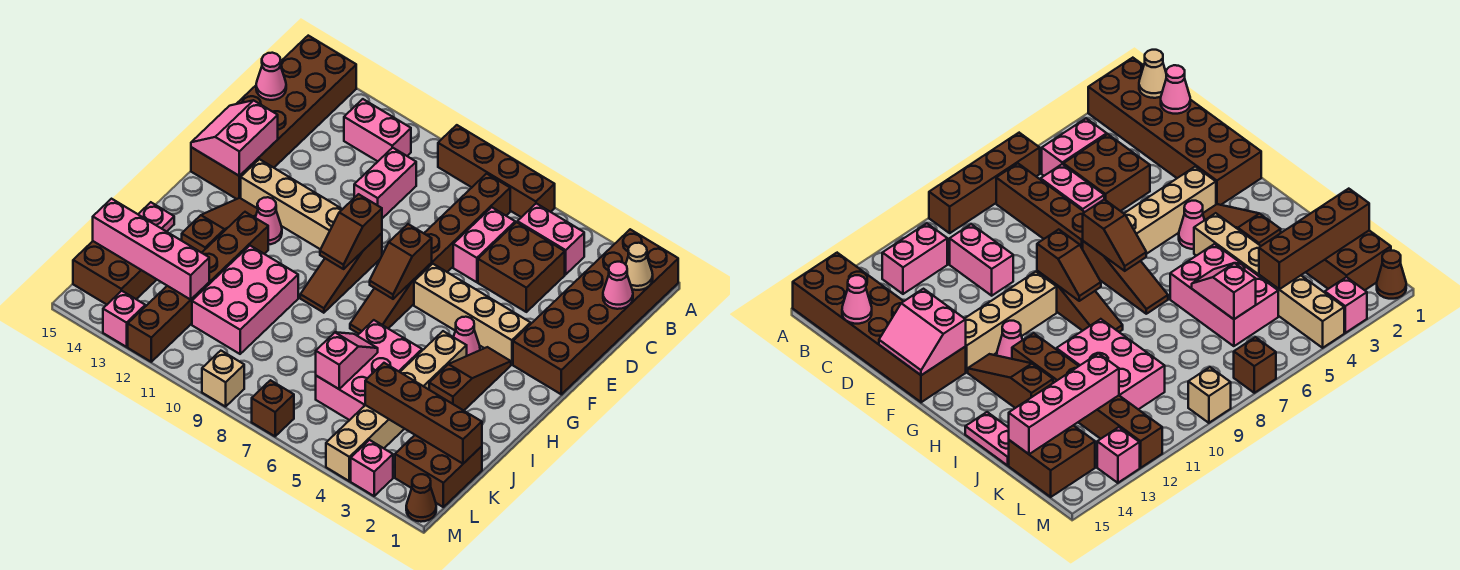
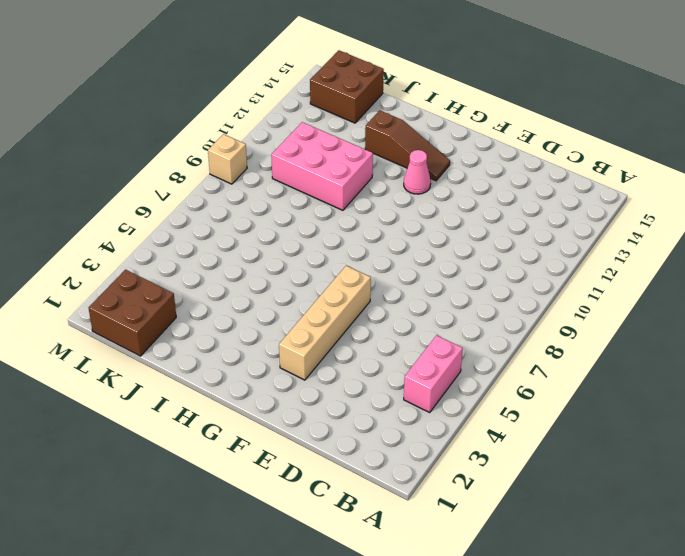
none -> brown 2x6 brick [513,229,678,394]
none -> brown 1x4 brick [438,125,555,217]
none -> brown 2x6 brick [191,36,356,199]
none -> brown 1x4 brick [424,174,510,272]

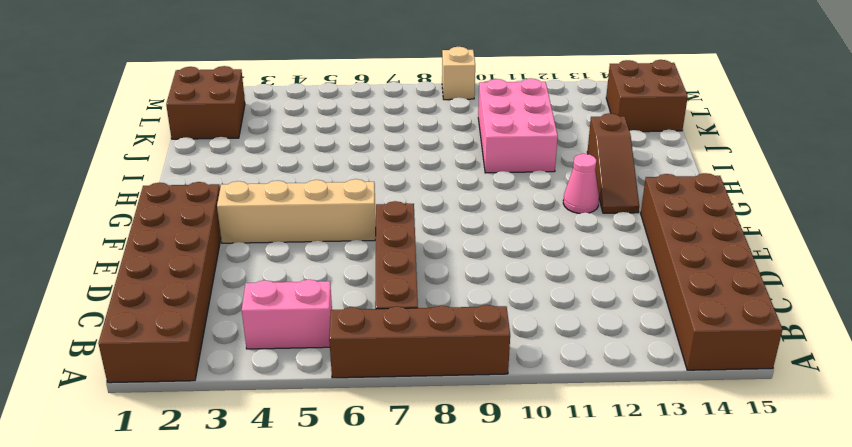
none -> pink 1x2 brick [344,99,411,161]
none -> brown 2x2 brick [478,222,565,312]
none -> pink 1x2 brick [453,207,515,282]
none -> pink 1x2 brick [354,148,416,218]

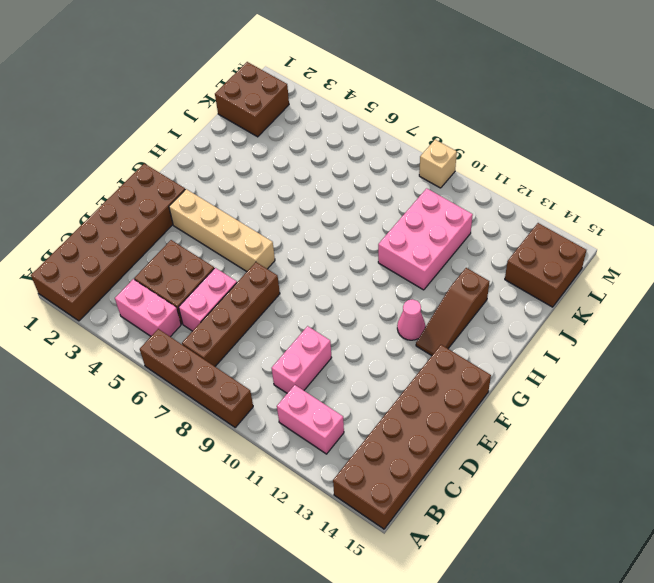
none -> brown 1x3 slope [350,263,432,334]
none -> brown 1x3 slope [300,233,382,313]
none -> tan 1x4 brick [241,159,342,249]
none -> brown 1x3 slope [429,347,511,410]

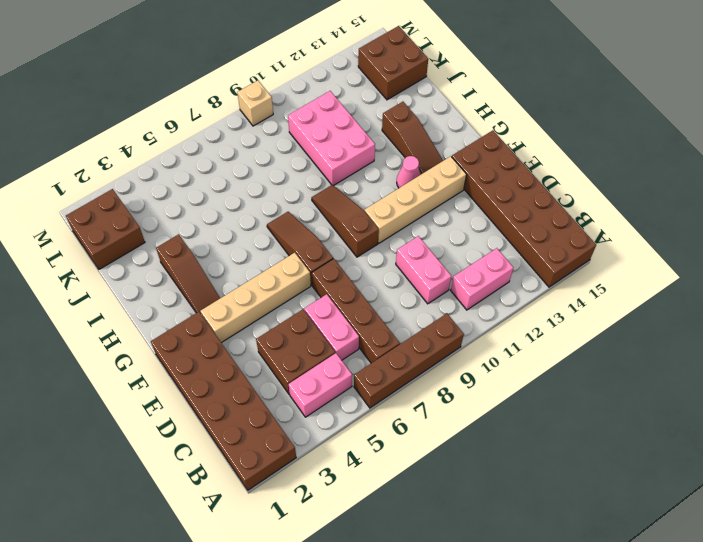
none -> pink 1x1 cone [454,317,480,356]
none -> tan 1x6 brick [326,331,467,481]
none -> brown 1x6 brick [128,212,268,362]
none -> pink 2x3 brick [316,320,422,420]

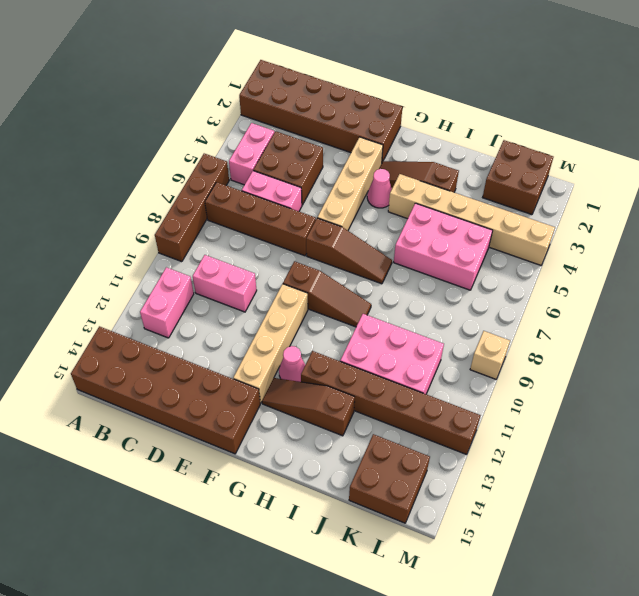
none -> pink 1x2 plate [138,202,174,232]
none -> brown 1x1 cone [406,474,436,522]
none -> pink 1x1 brick [351,440,393,496]
none -> brown 1x1 brick [252,380,294,436]

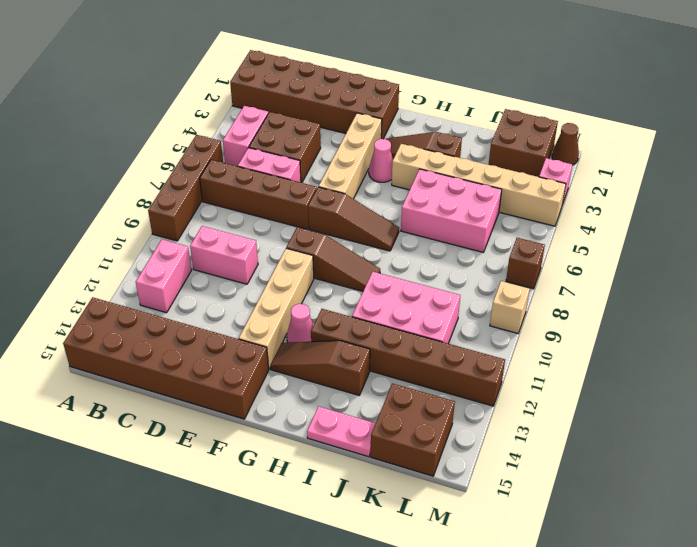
none -> pink 1x1 brick [103,291,145,347]
none -> tan 1x1 cone [626,243,653,290]
none -> pink 1x1 cone [603,262,633,309]
none -> pink 1x1 cone [256,53,286,100]

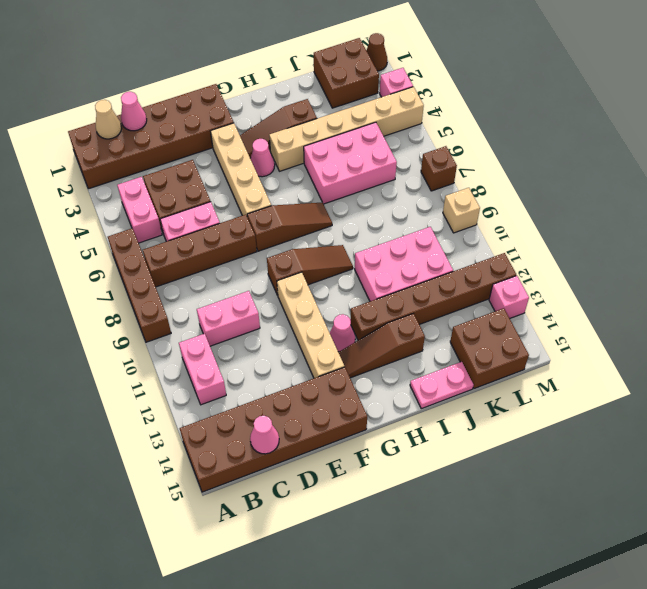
none -> pink 2x2 slope [191,100,278,176]
none -> brown 1x2 slope [370,224,432,299]
none -> brown 1x2 slope [320,194,382,269]
none -> pink 1x2 slope [316,332,378,389]

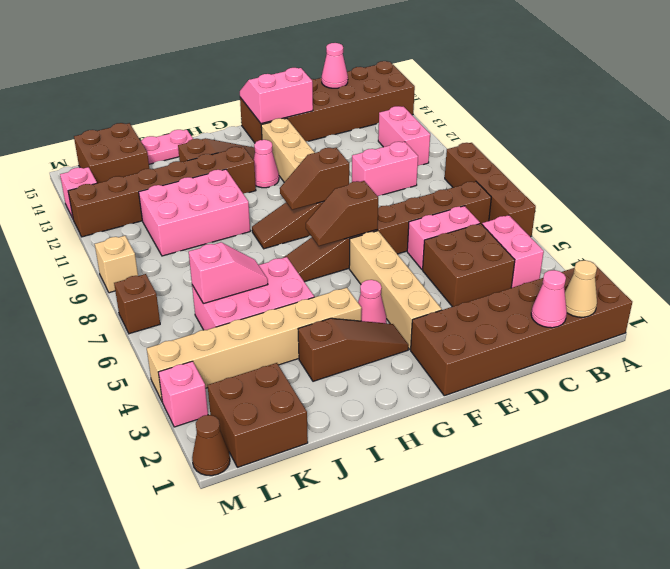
none -> brown 1x4 brick [365,363,482,464]
none -> pink 1x4 brick [93,199,209,300]

